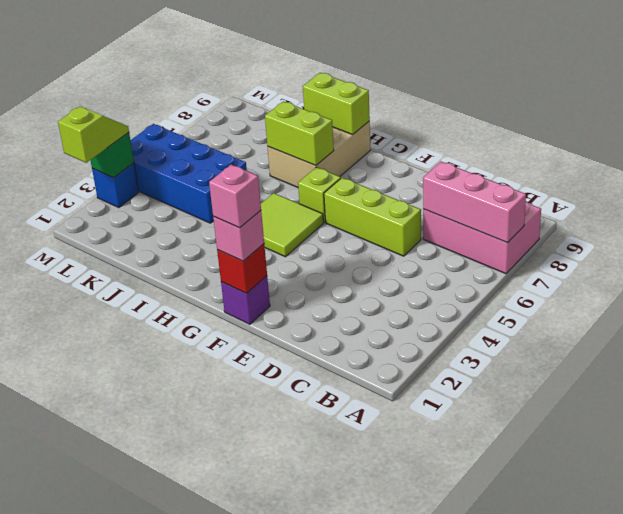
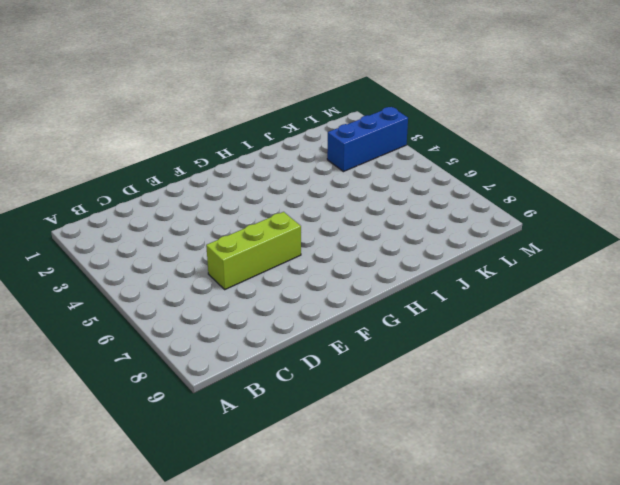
blue 1x3 brick [327,107,408,172] -> blue 1x1 brick [92,163,139,208]
none -> pink 2x3 brick [423,202,541,274]
none -> purple 1x1 brick [221,276,270,324]
none -> lime 2x2 tile [261,193,323,257]

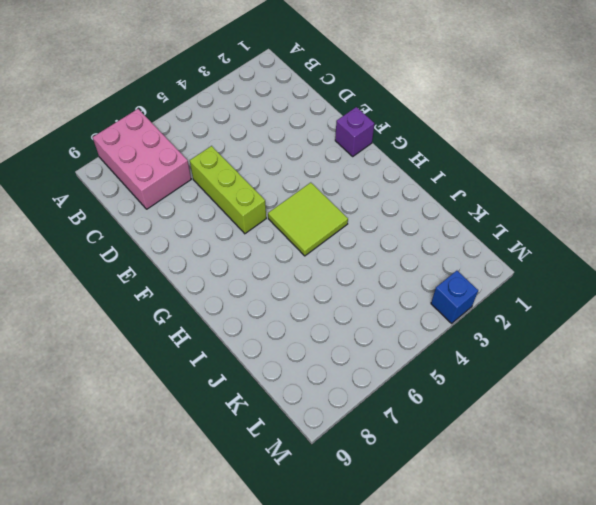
none -> lime 1x1 brick [298,167,341,222]
none -> tan 2x3 brick [268,121,371,187]
none -> blue 2x4 brick [130,124,247,223]

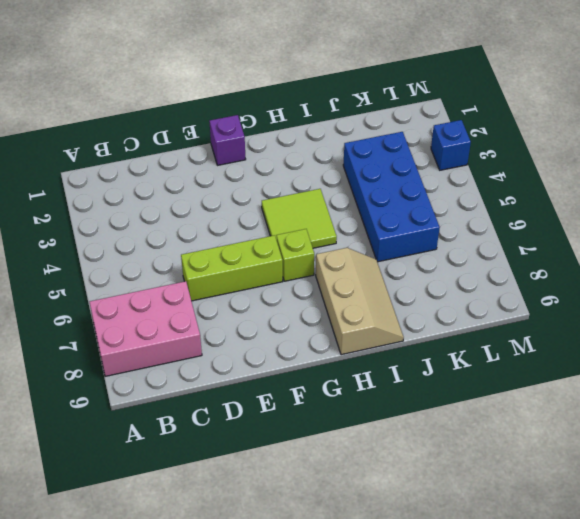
tan 2x3 slope [316,248,404,355] -> tan 2x3 brick [268,121,371,187]
blue 2x4 brick [343,132,440,262] -> blue 2x4 brick turned to [130,124,247,223]
none -> pink 1x3 brick [423,161,526,243]
none -> red 1x1 brick [217,244,267,293]
none -> lime 1x2 brick [265,101,334,166]

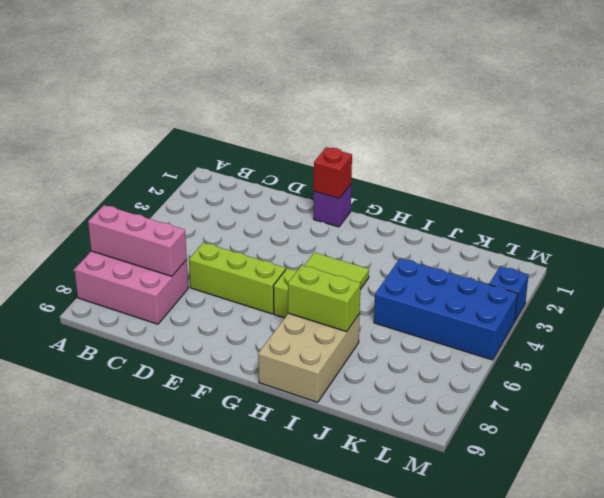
none -> lime 1x2 brick [303,73,370,135]
none -> green 1x1 brick [91,133,134,178]
none -> pink 1x1 brick [213,210,264,261]

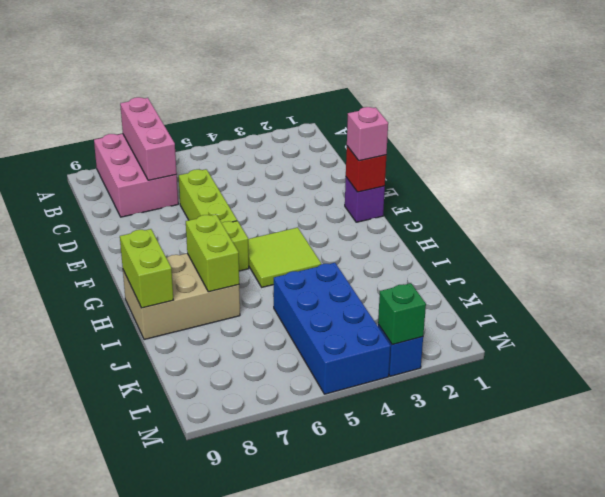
none -> lime 1x2 slope [58,106,129,163]
none -> pink 1x1 brick [209,165,261,228]

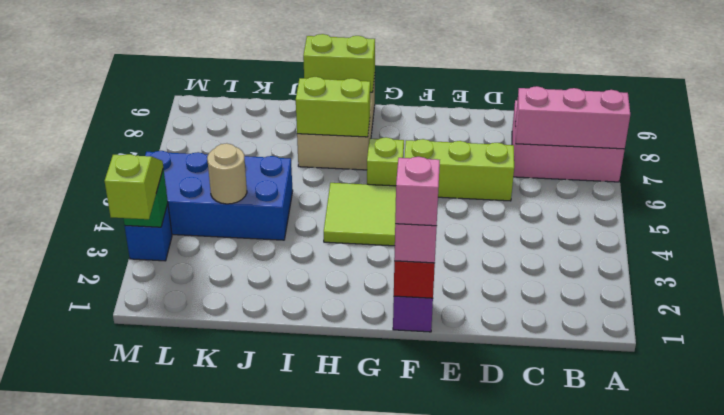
tan 1x1 round brick [207,143,247,204] -> none

